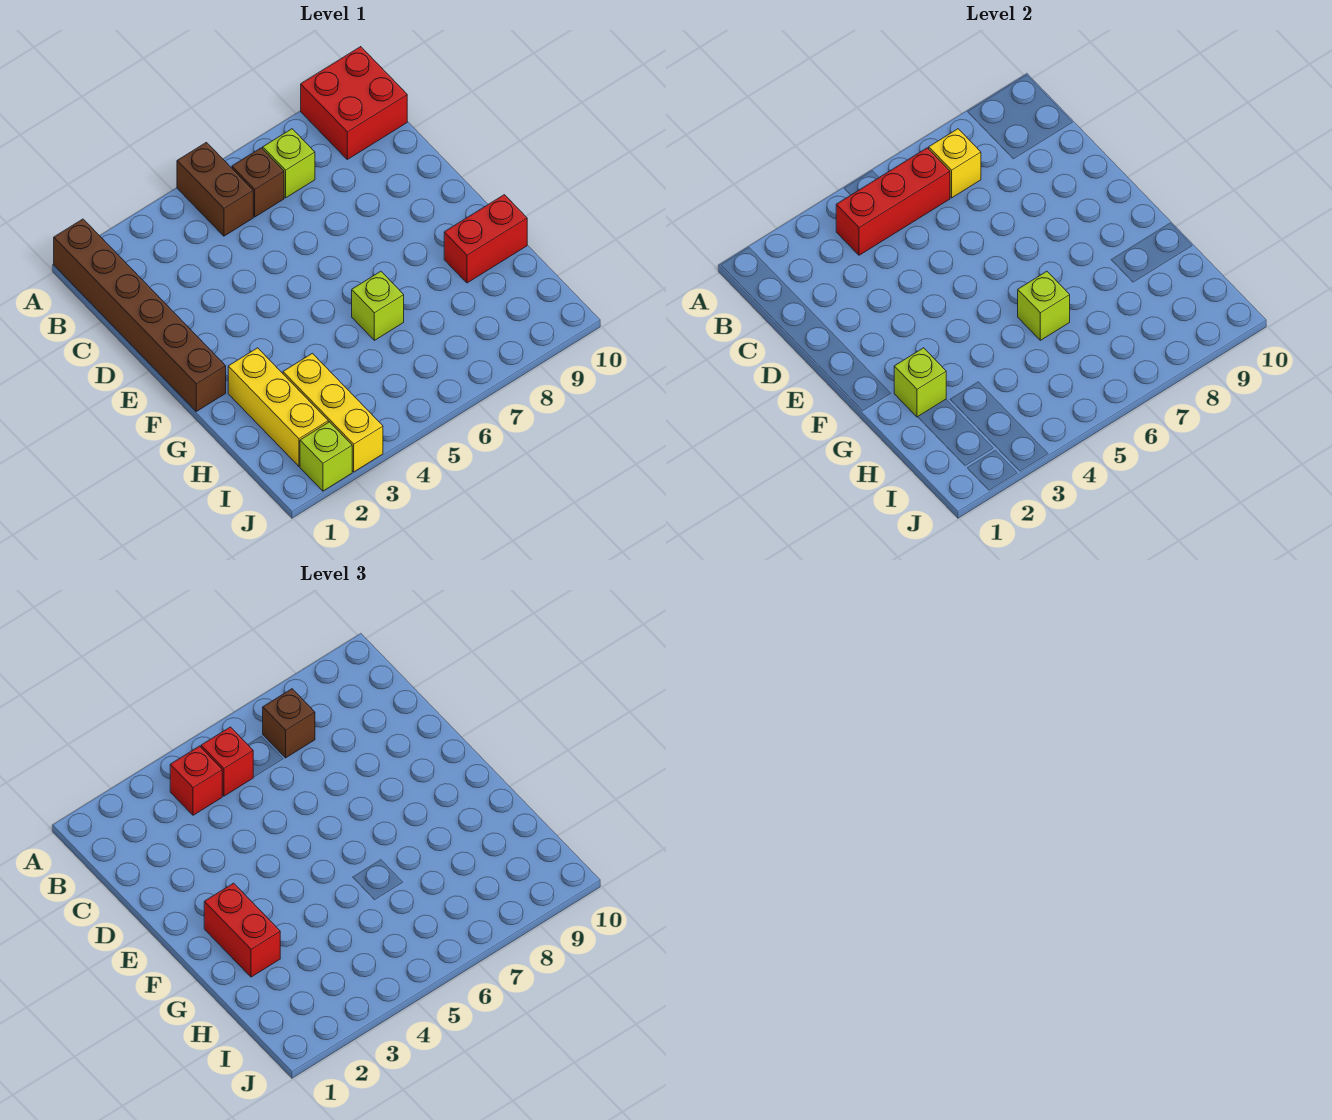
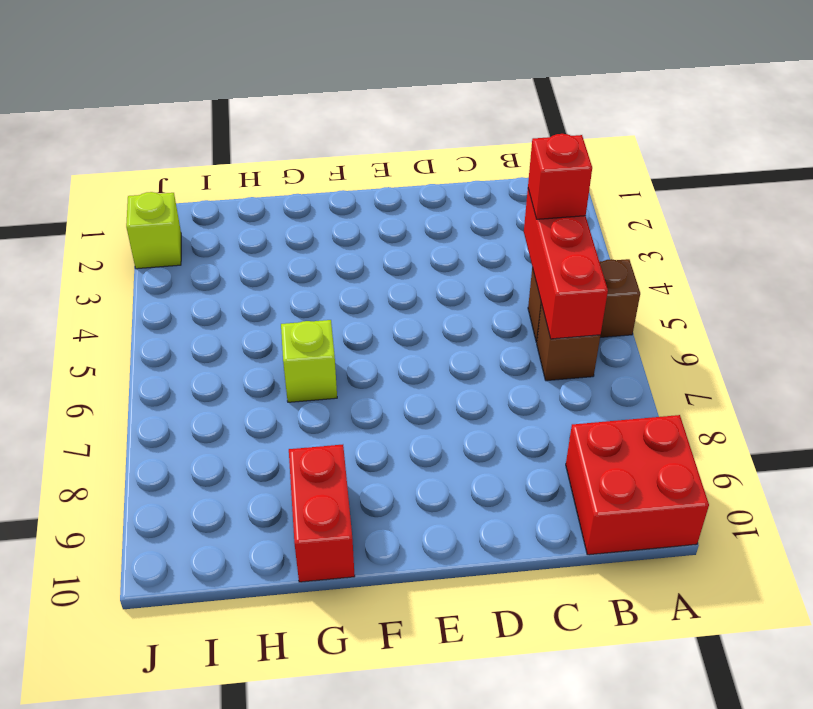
none -> brown 1x6 brick [54,219,226,411]
none -> lime 1x1 brick [263,129,315,198]
none -> yellow 1x3 brick [228,348,328,466]

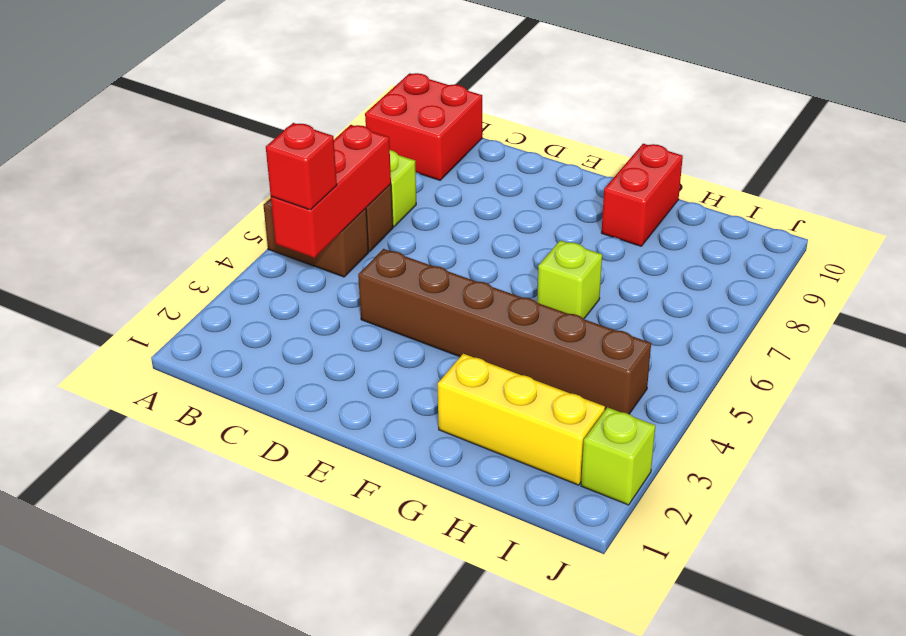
brown 1x6 brick [358,249,651,414] -> brown 1x6 brick moved to [54,219,226,411]
none -> yellow 1x3 brick [283,353,383,472]
none -> yellow 1x1 brick [929,129,981,198]
none -> lime 1x1 brick [894,348,946,417]

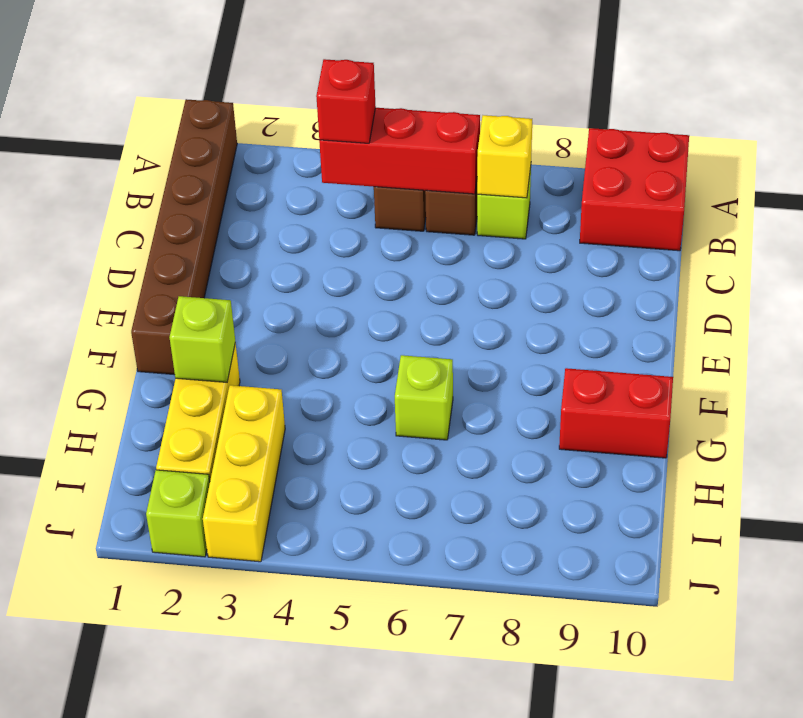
none -> lime 1x1 brick [1018,271,1070,340]
none -> red 1x1 brick [201,727,253,796]
none -> brown 1x1 brick [263,689,315,758]

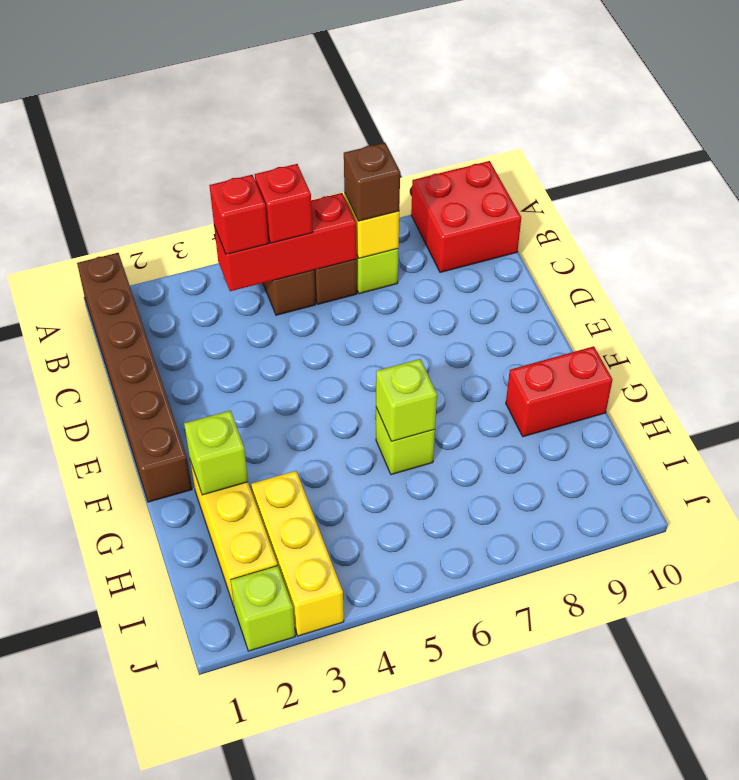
none -> red 1x2 brick [204,883,280,977]

